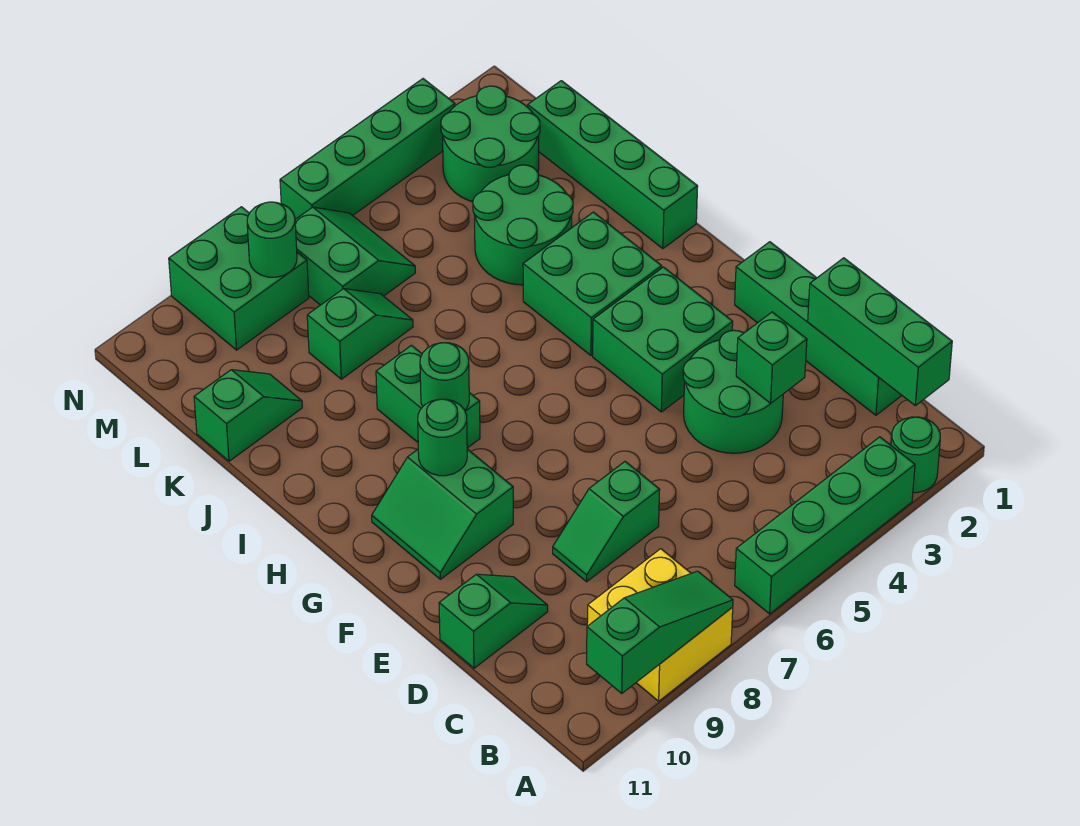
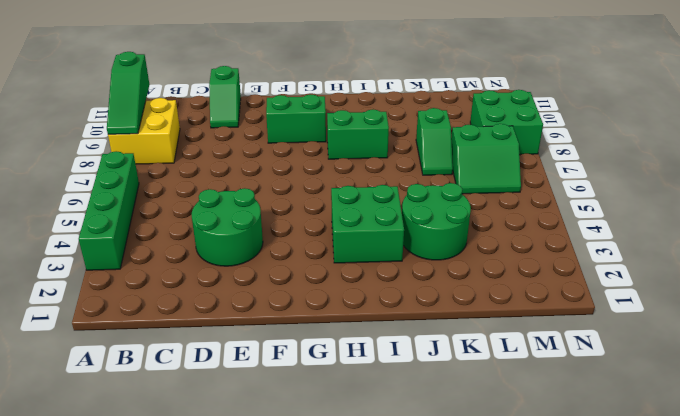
none -> green 1x1 round brick [891,417,940,493]
none -> green 1x4 brick [735,242,902,415]
none -> green 1x2 slope [553,461,660,582]

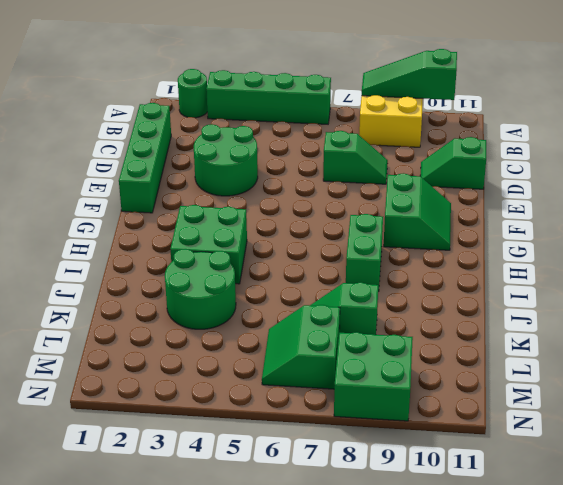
none -> green 2x2 brick [593,267,733,412]
none -> green 1x4 brick [528,81,698,249]
none -> green 1x2 slope [194,370,302,461]

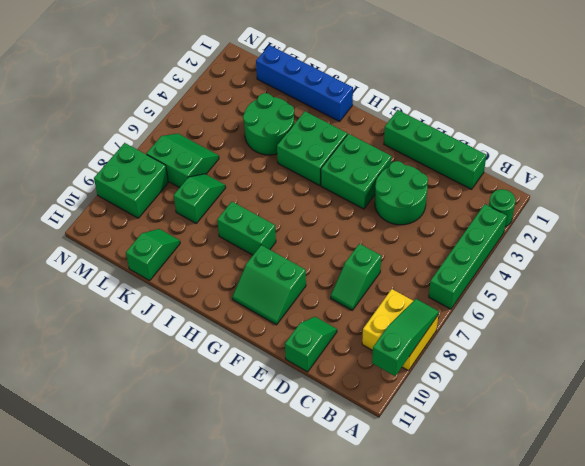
blue 1x4 brick [256,45,353,121] -> green 1x4 brick [528,81,698,249]
none -> green 2x2 round brick [441,86,540,202]
none -> green 1x4 brick [280,79,455,219]
none -> green 1x3 brick [808,258,952,406]

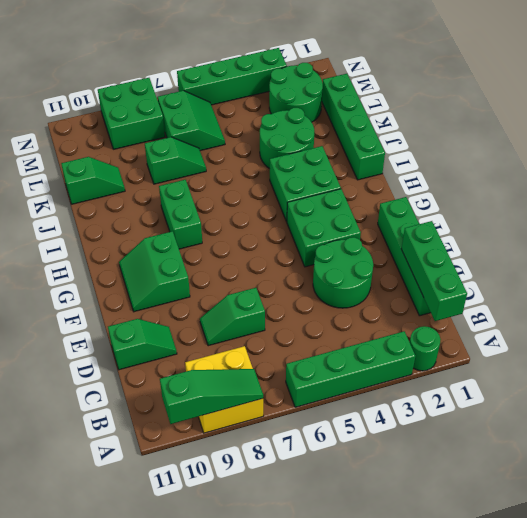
none -> green 1x1 brick [736,312,807,403]
none -> green 1x1 round brick [418,399,467,476]
none -> green 1x1 round brick [420,343,469,410]

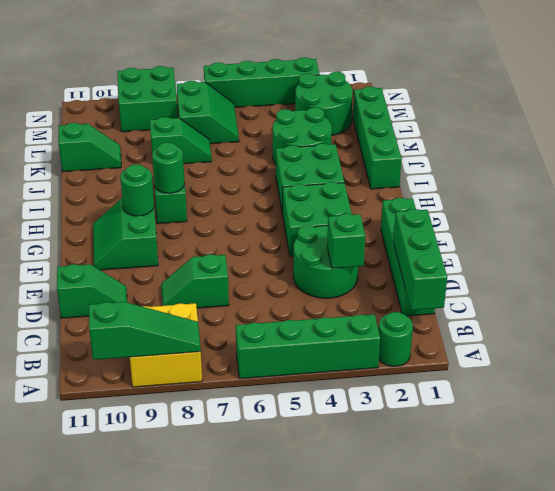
none -> green 1x1 round brick [247,202,297,277]

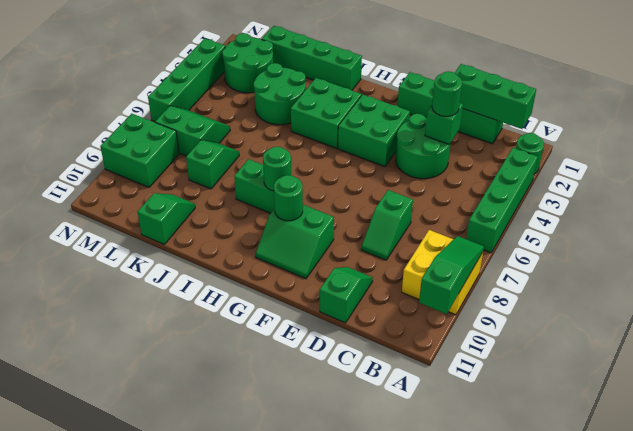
green 1x1 round brick [432,71,462,116] -> green 1x1 round brick moved to [247,202,297,277]

